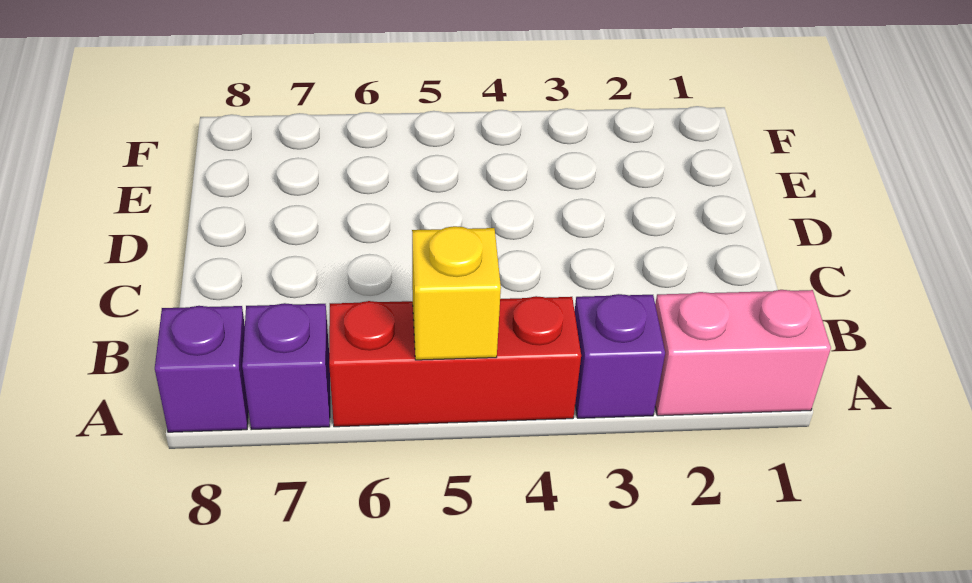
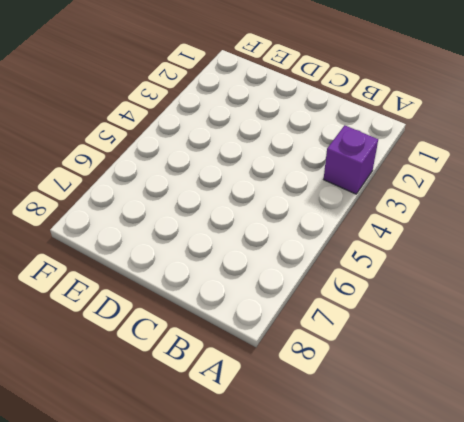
none -> pink 1x2 brick [655,290,831,416]
none -> red 1x3 brick [329,296,581,427]

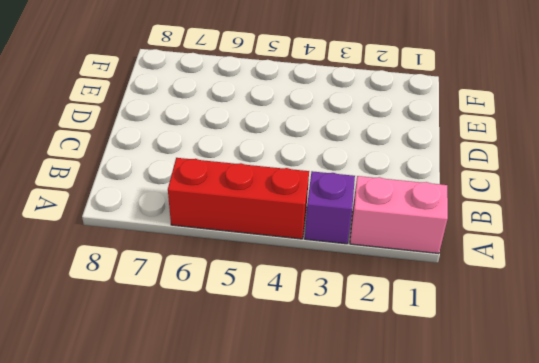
none -> purple 1x1 brick [242,303,330,430]
none -> purple 1x1 brick [155,306,248,432]

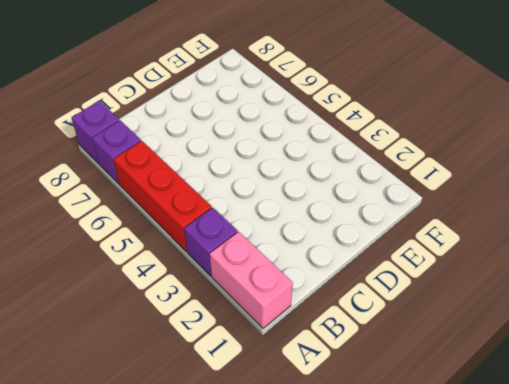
none -> yellow 1x1 brick [412,226,501,360]

